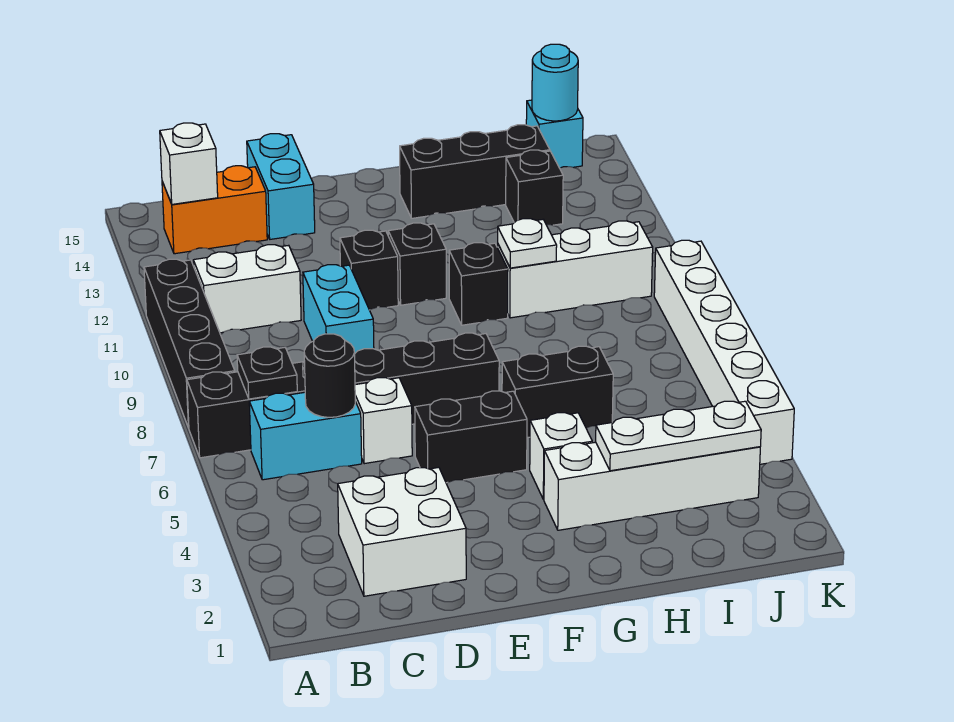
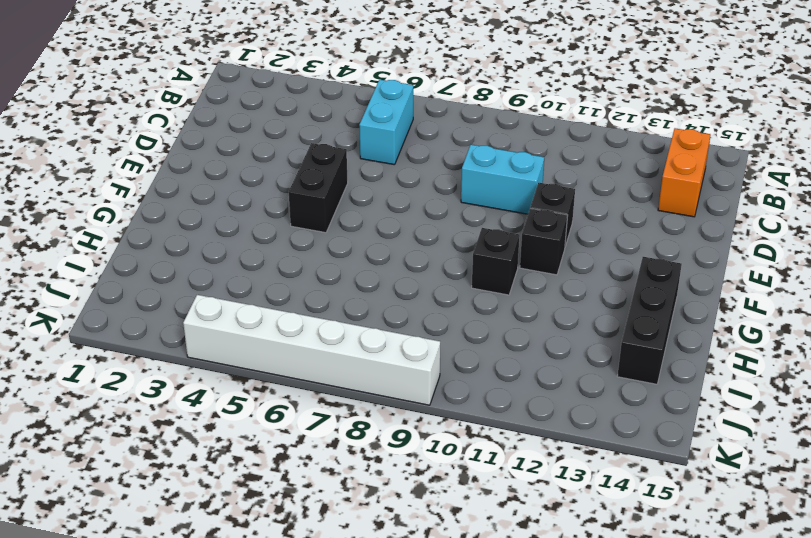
none -> black 1x6 brick [187,333,499,458]
none -> black 1x4 brick [144,259,235,428]
none -> white 1x2 brick [193,245,301,333]

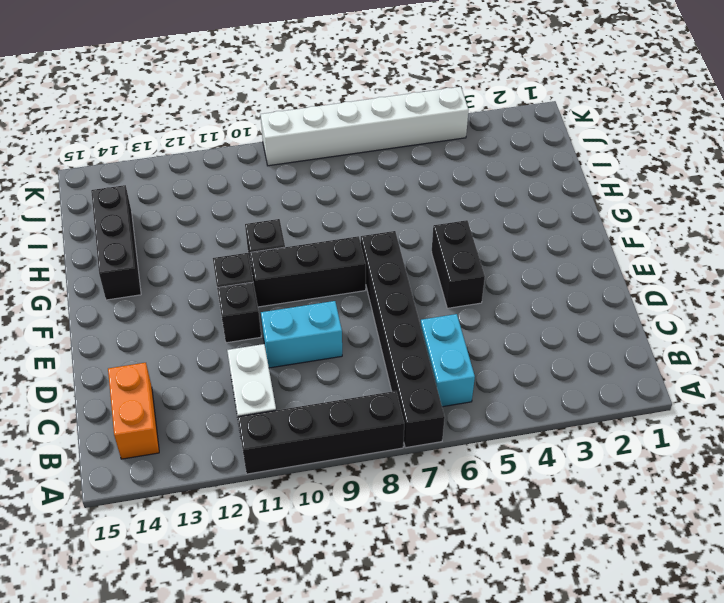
black 1x3 brick [250,236,366,307] -> none
none -> white 2x2 brick [338,467,466,596]
none -> white 1x1 brick [355,378,412,464]
none -> cyan 1x2 brick [247,134,315,239]

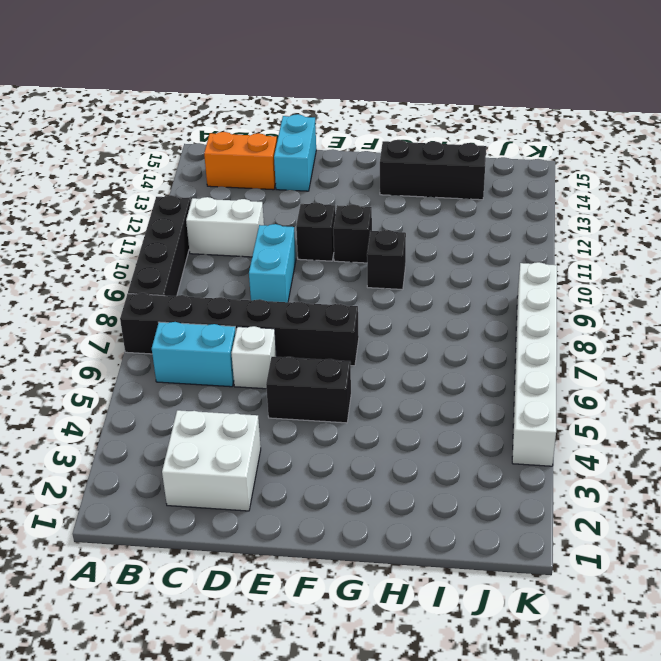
none -> white 1x4 brick [544,442,760,530]
none -> white 1x1 brick [530,413,592,500]
none -> black 1x2 brick [502,346,613,438]

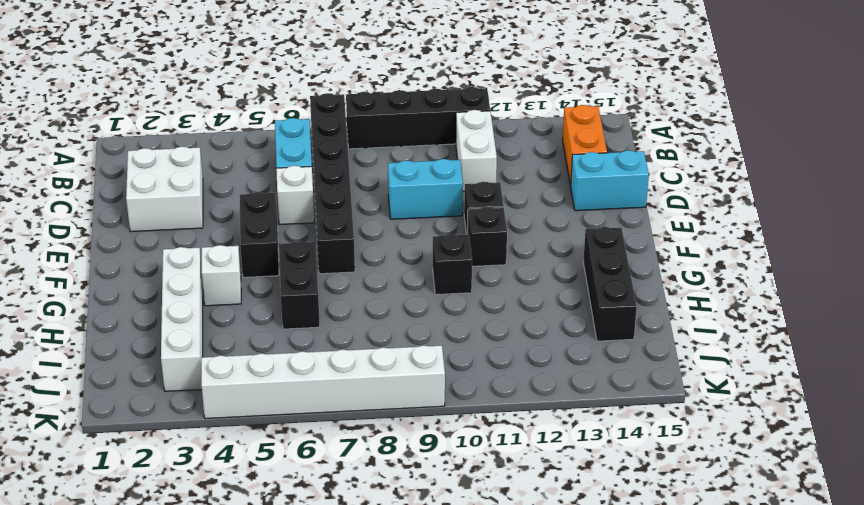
none -> white 1x3 brick [497,221,653,318]
none -> black 1x1 brick [506,150,563,225]
none -> cyan 1x1 brick [526,100,583,168]

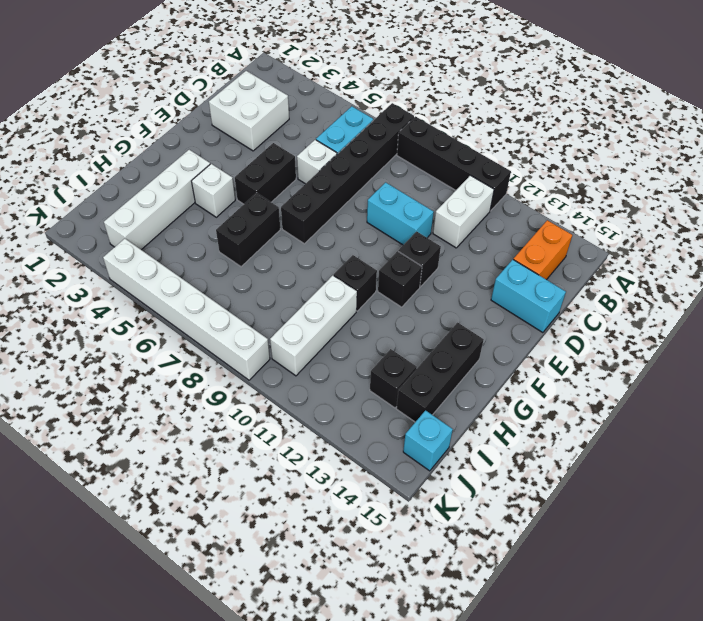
none -> black 1x1 plate [237,347,297,399]
none -> white 1x1 brick [160,123,218,204]
none -> black 1x1 round brick [304,334,355,417]

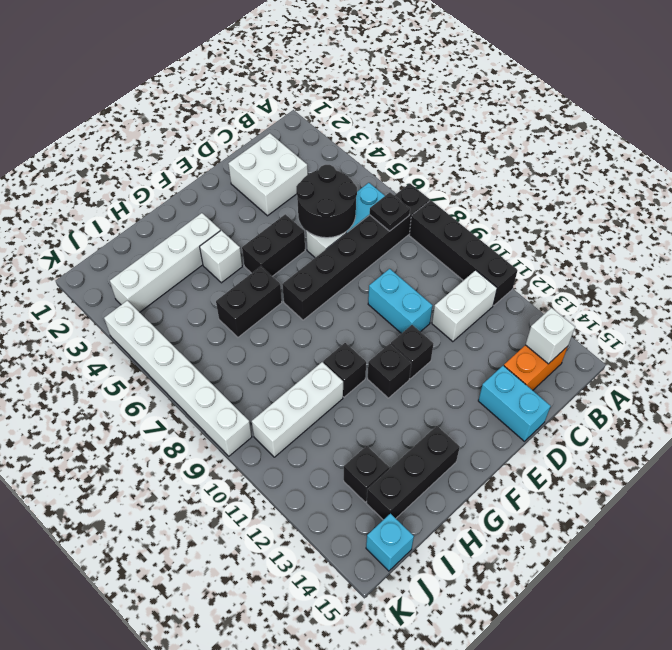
black 2x2 round brick [296,165,357,238] -> black 1x1 round brick [304,334,355,417]
none -> white 1x3 plate [596,401,761,471]
none -> white 1x1 plate [498,219,557,268]
none -> cyan 1x1 round brick [532,44,578,121]

